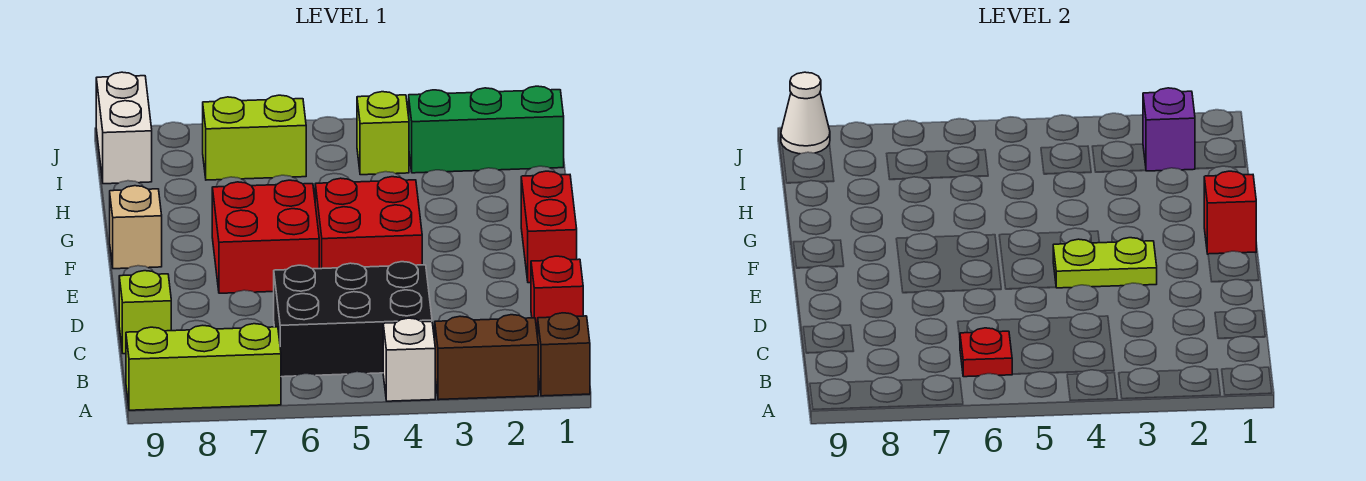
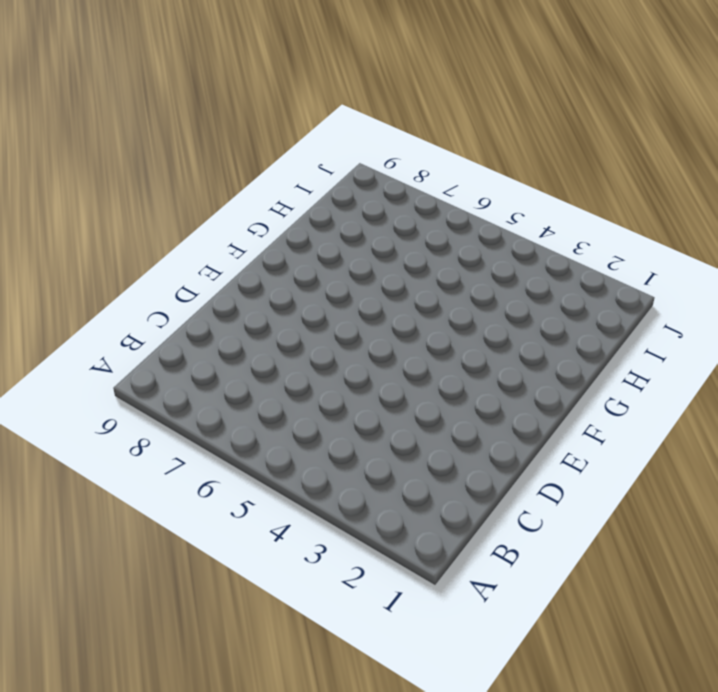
none -> brown 1x1 brick [538,313,590,396]
none -> brown 1x2 brick [435,315,538,400]
none -> white 1x1 brick [383,318,435,401]

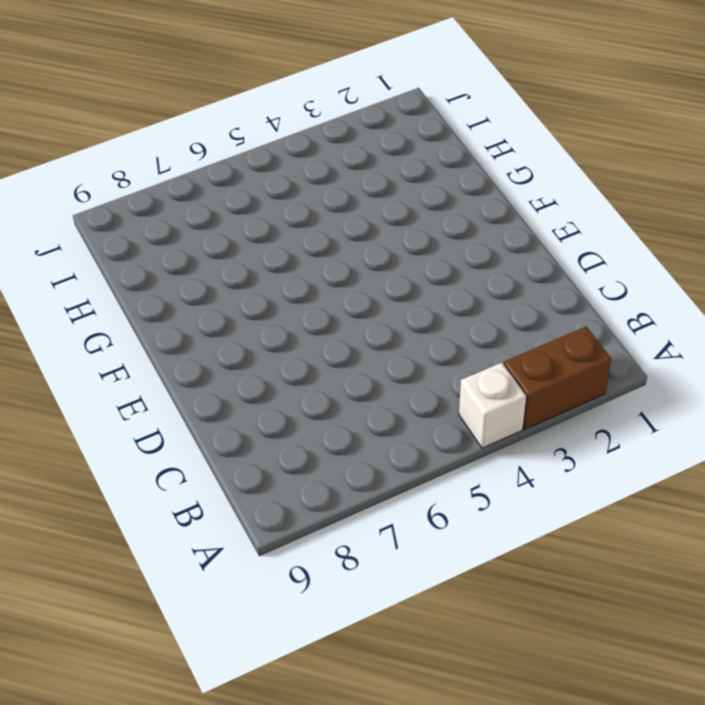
none -> brown 1x1 brick [538,313,590,396]
none -> lime 1x3 brick [126,324,281,410]
none -> black 2x3 brick [274,262,432,377]

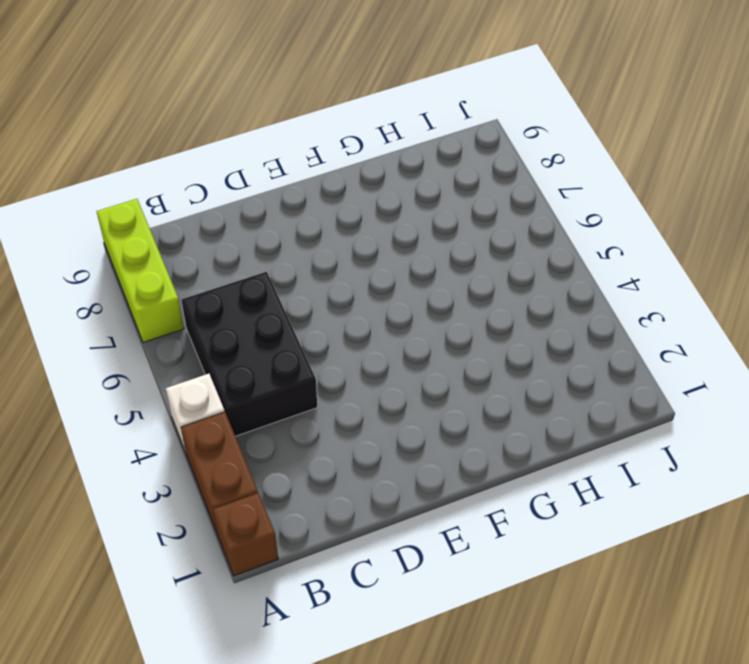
none -> red 1x1 brick [531,256,583,337]
none -> lime 1x1 brick [119,271,171,354]
none -> red 1x2 brick [521,171,577,283]

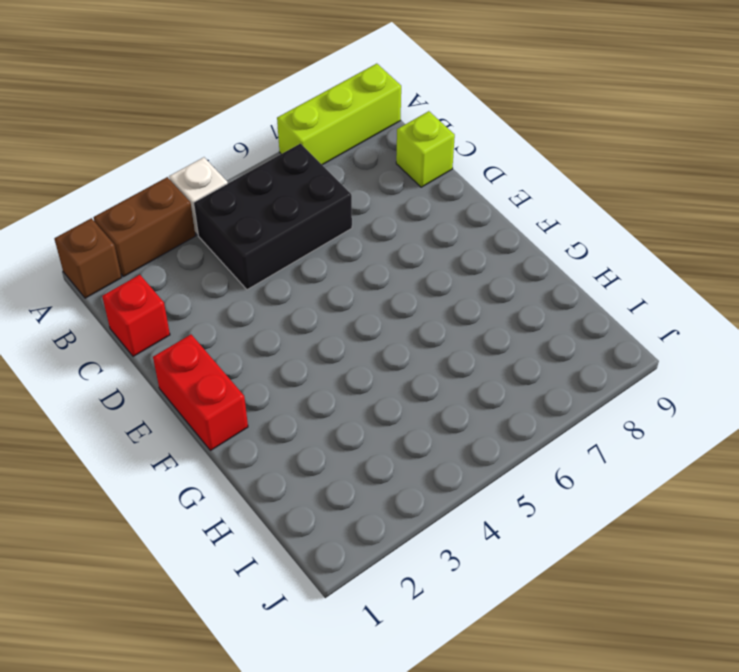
none -> red 2x2 brick [315,177,422,269]
none -> red 2x2 brick [212,180,319,293]
none -> tan 1x1 brick [110,186,162,269]

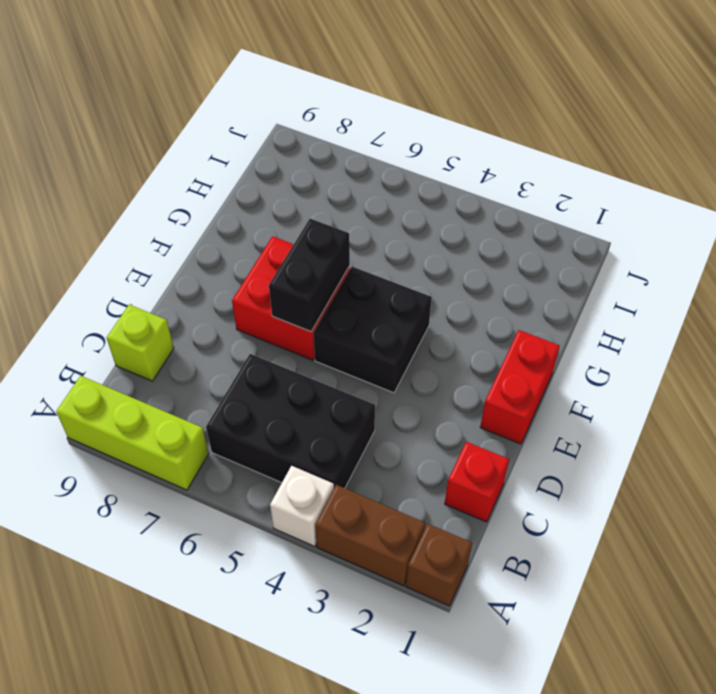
black 2x2 brick [313,267,432,393] -> red 2x2 brick [315,177,422,269]
black 1x2 brick [269,219,350,332] -> none
none -> tan 1x1 brick [110,186,162,269]
none -> green 1x3 brick [409,86,564,173]
none -> lime 1x1 brick [357,92,409,175]

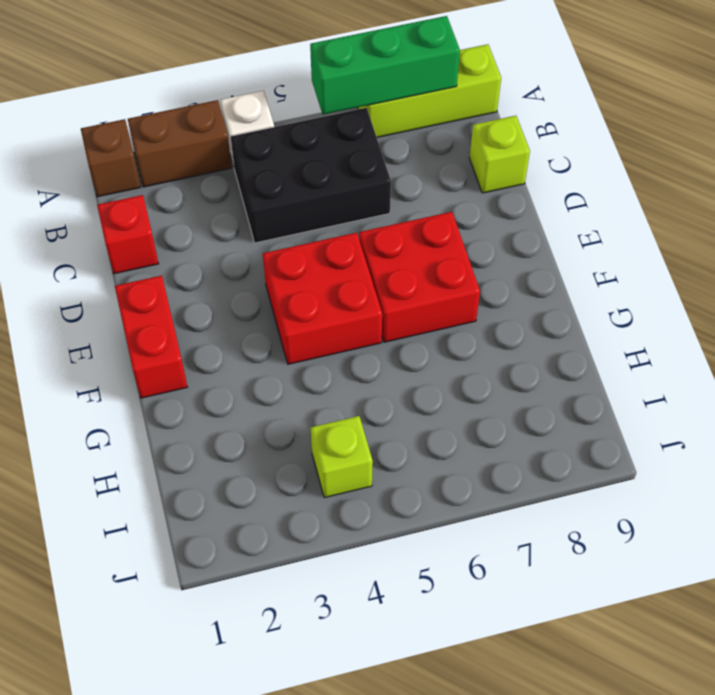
green 1x3 brick [310,16,460,115] -> green 1x3 brick moved to [409,86,564,173]
none -> tan 1x1 brick [110,186,162,269]
none -> lime 1x2 brick [203,95,306,180]
none -> white 1x2 brick [96,72,152,184]

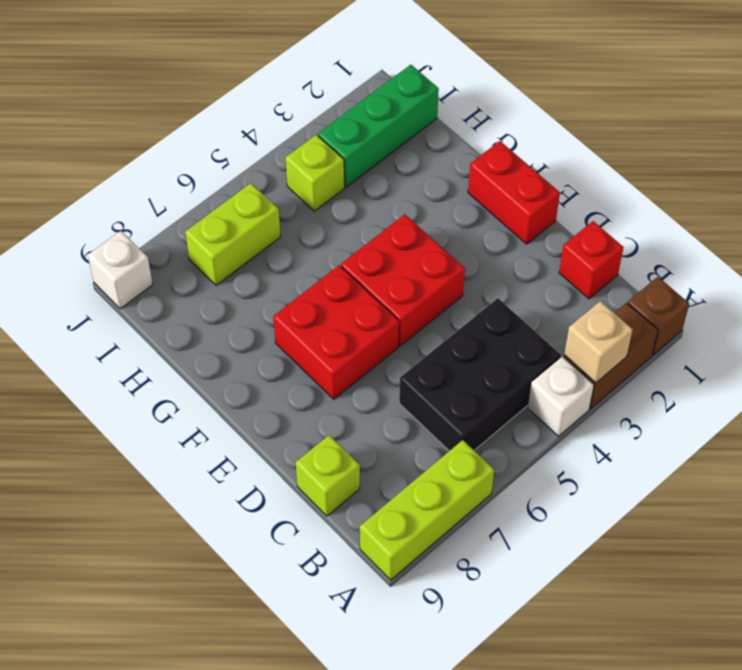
tan 1x1 brick [564,301,633,383] -> tan 1x1 brick moved to [110,186,162,269]
white 1x1 brick [88,231,153,309] -> white 1x2 brick [96,72,152,184]
none -> red 1x1 plate [960,328,1012,377]
none -> lime 1x2 plate [1053,238,1157,288]
none -> red 1x1 brick [1204,171,1256,254]

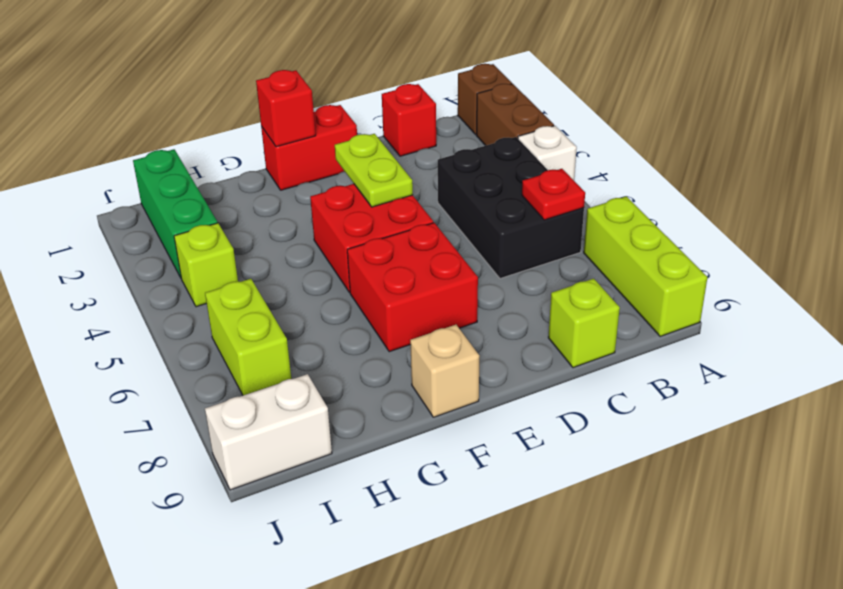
none -> purple 1x1 brick [1143,88,1195,171]
none -> white 1x1 cone [781,72,830,154]

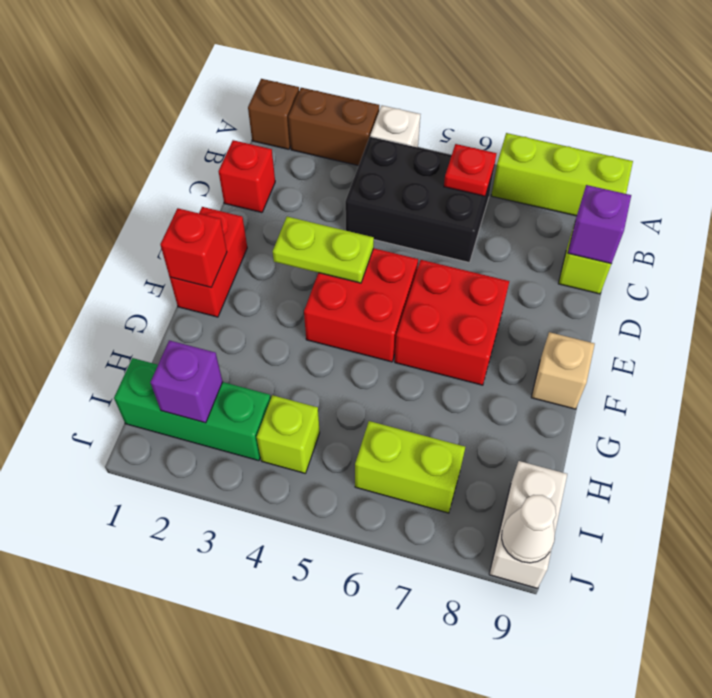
purple 1x1 brick [568,185,631,264] -> none

